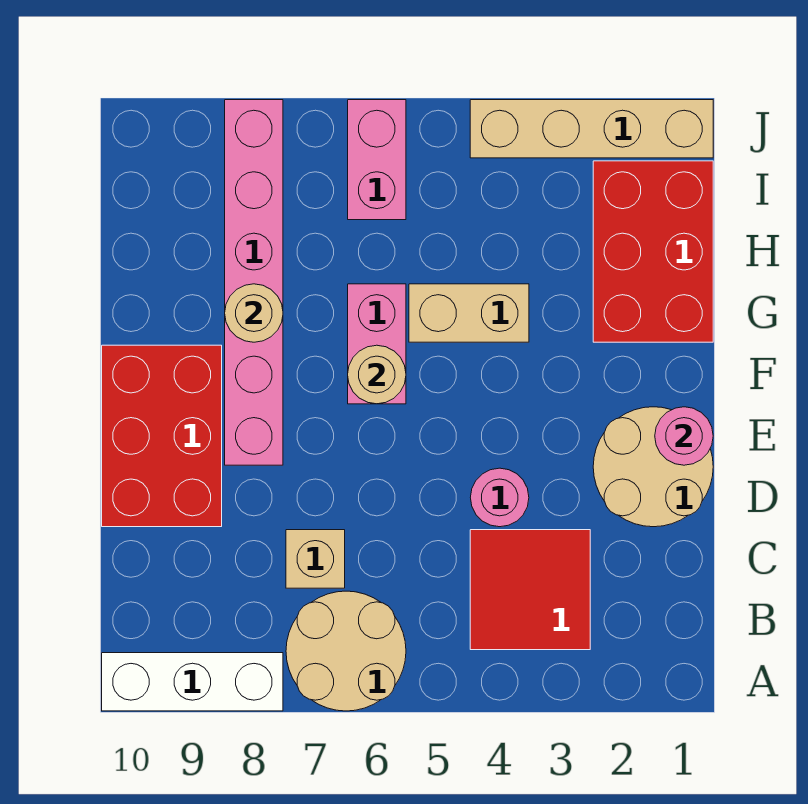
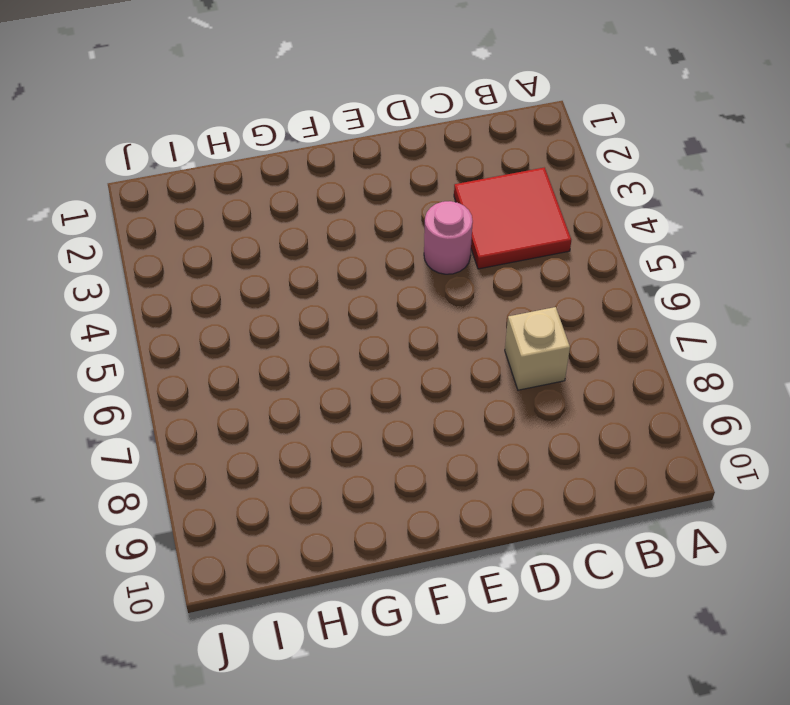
none -> tan 2x2 round brick [286,591,406,711]
none -> white 1x3 brick [102,653,283,711]
none -> tan 2x2 round brick [593,407,713,527]

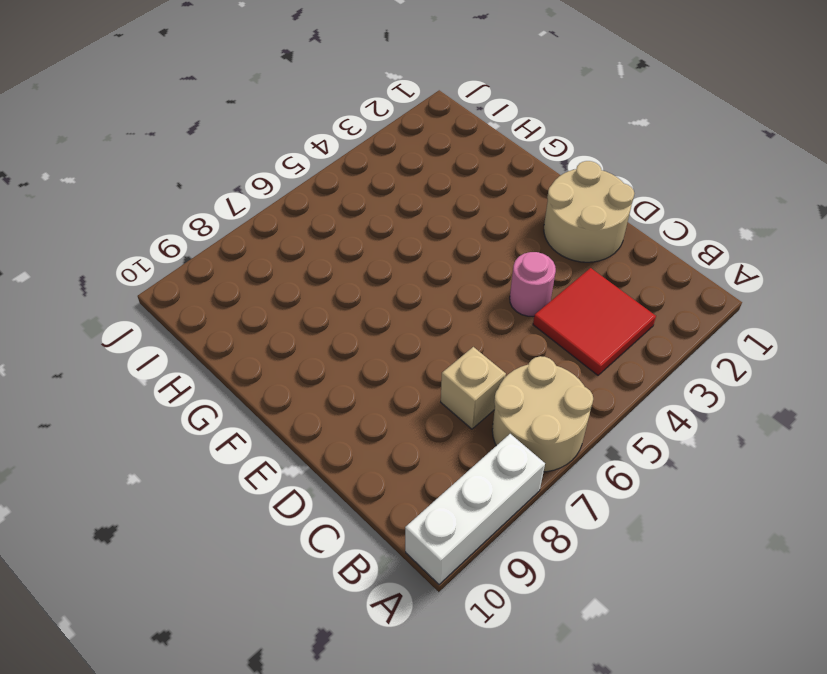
none -> red 2x3 brick [102,345,222,527]
none -> pink 1x6 brick [225,100,283,465]
none -> pink 1x2 brick [348,284,406,404]

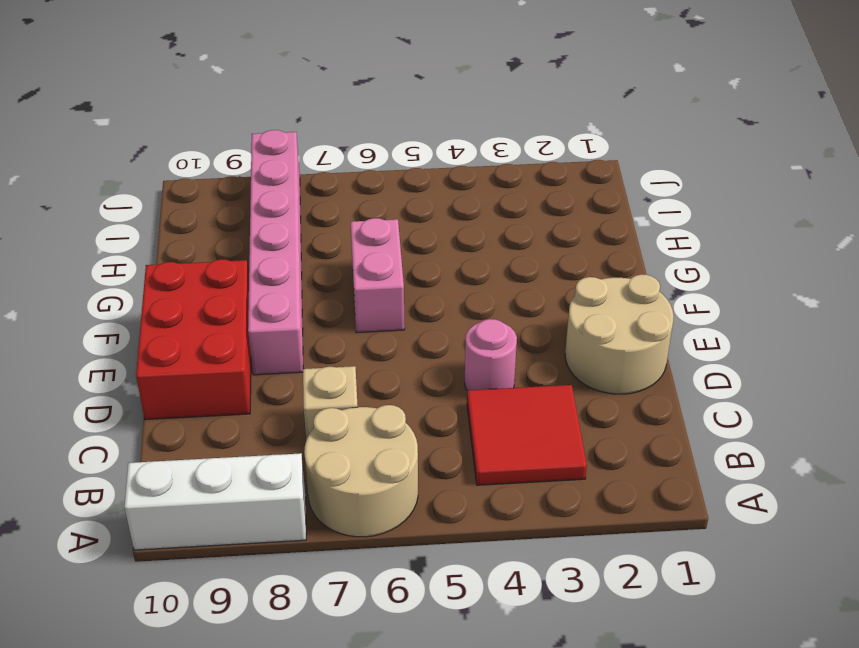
none -> red 2x3 brick [593,161,713,342]
none -> tan 1x2 brick [409,284,529,342]
none -> pink 1x2 brick [348,100,406,220]

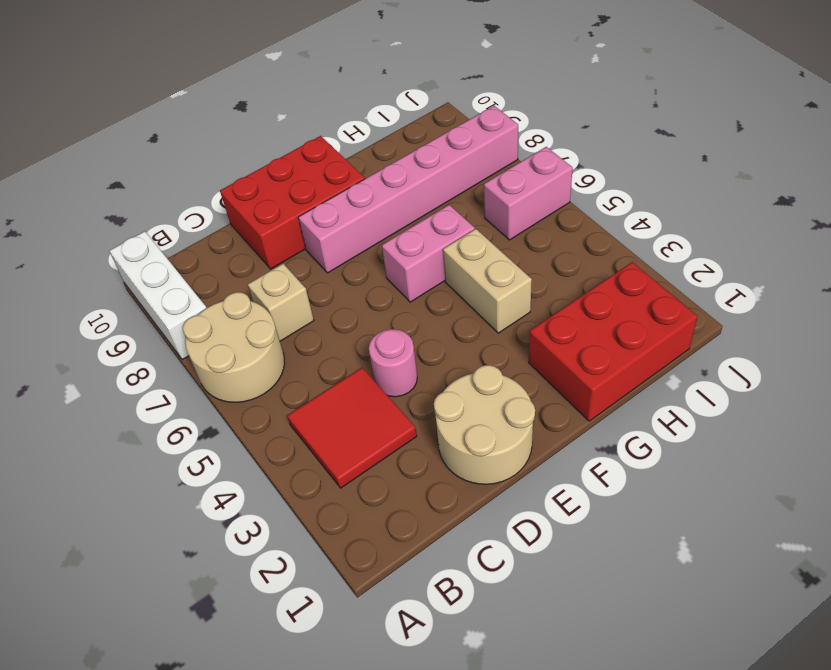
none -> tan 1x4 brick [470,100,713,158]
none -> pink 1x1 round brick [655,407,713,465]
none -> tan 1x1 round brick [348,345,406,404]

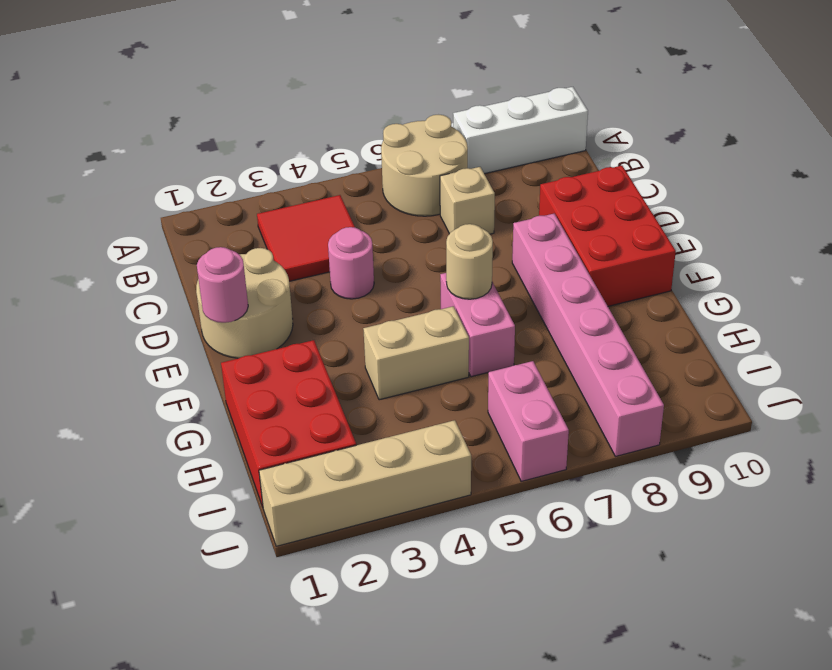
none -> tan 1x1 round brick [225,284,283,342]

